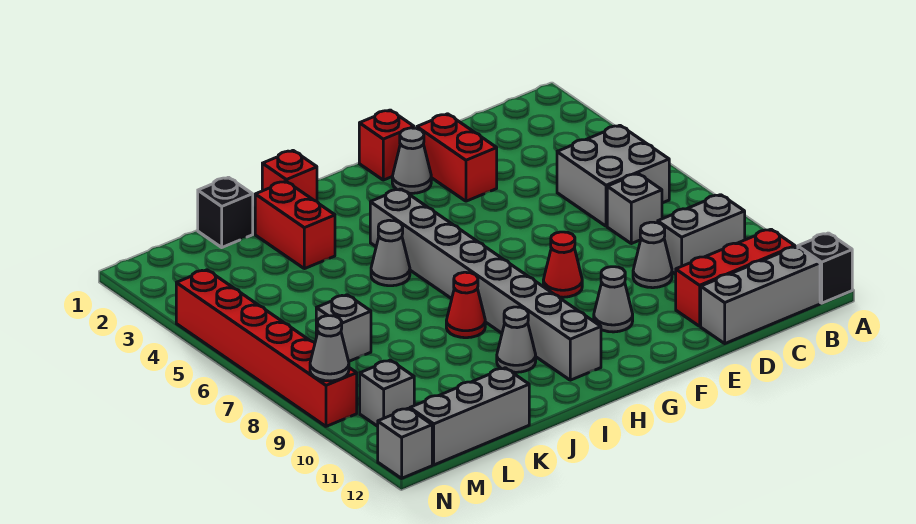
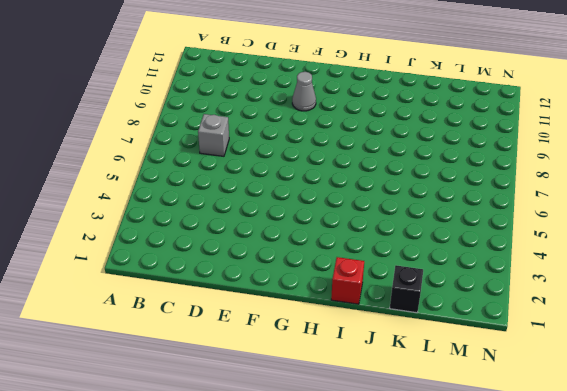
none -> black 1x1 brick [798,233,852,303]
none -> grey 2x2 brick [557,125,669,226]
none -> grey 1x2 brick [658,195,745,274]

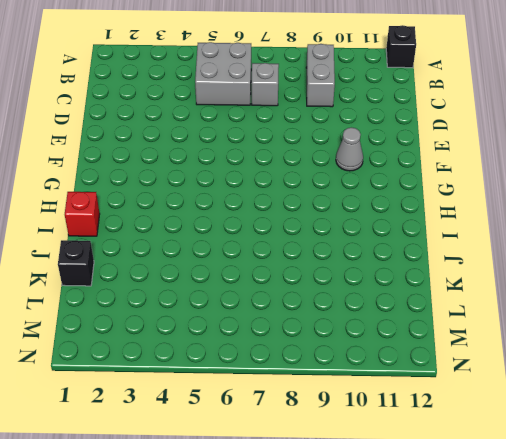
none -> red 1x3 brick [676,229,795,326]
none -> grey 1x3 brick [701,247,820,343]
none -> grey 1x1 cone [633,222,672,288]

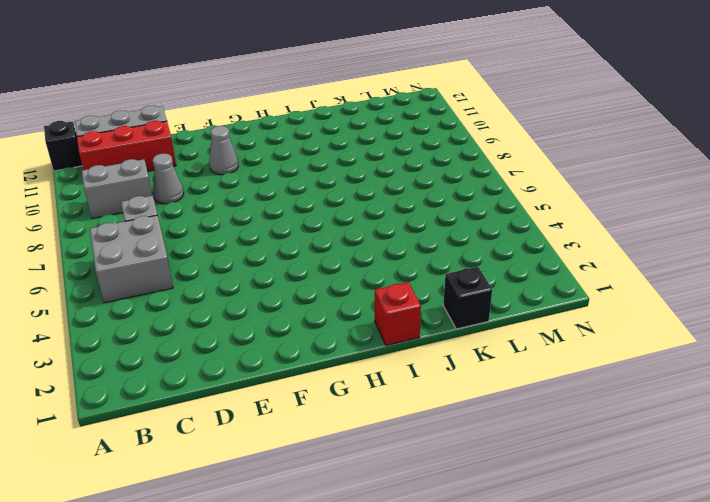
none -> red 1x2 brick [417,114,497,201]
none -> red 1x1 brick [359,110,414,180]
none -> grey 1x1 cone [392,128,431,193]

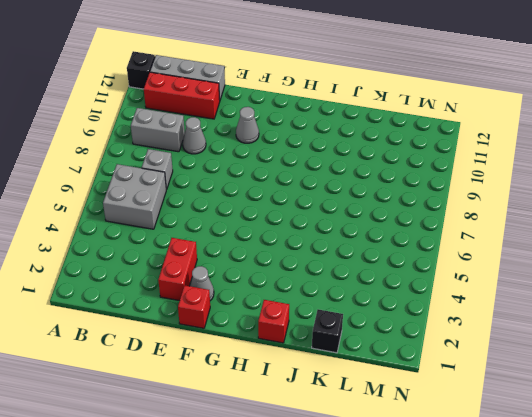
none -> red 1x1 cone [543,232,582,297]
none -> grey 1x8 brick [370,189,601,380]
none -> grey 1x1 cone [371,220,410,286]

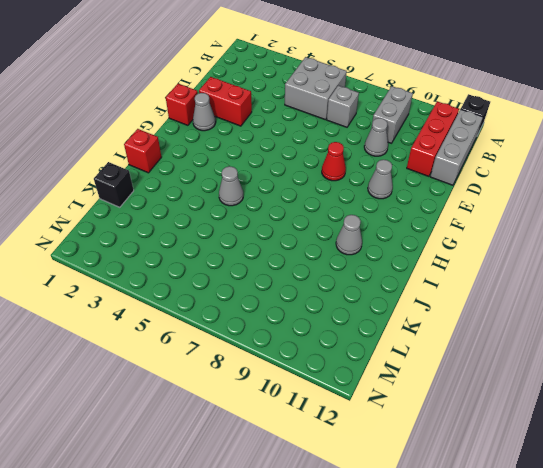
none -> grey 1x8 brick [370,189,601,380]
none -> red 1x1 cone [446,272,485,338]
none -> red 1x2 brick [255,181,335,269]

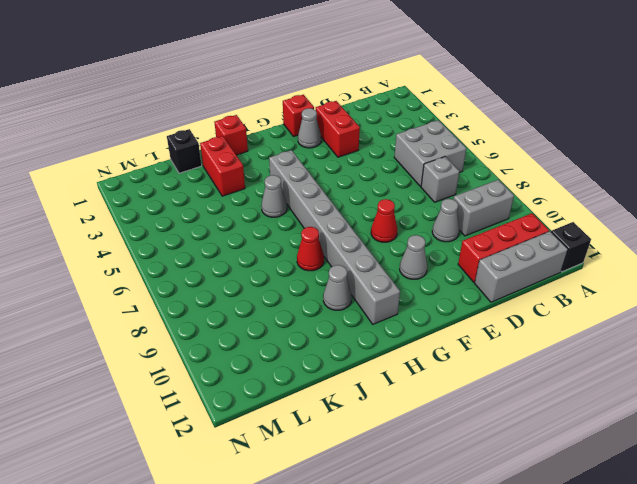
none -> grey 1x3 brick [410,368,529,465]
none -> grey 1x1 brick [316,295,371,361]
none -> grey 1x1 brick [360,360,414,426]

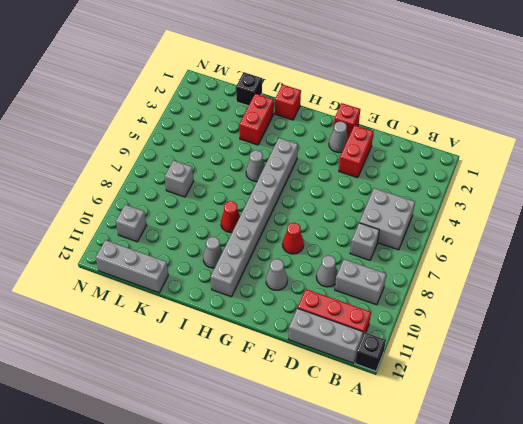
none -> red 1x6 brick [176,270,357,426]
none -> grey 1x1 brick [378,408,432,478]
none -> grey 1x1 cone [310,316,349,381]

